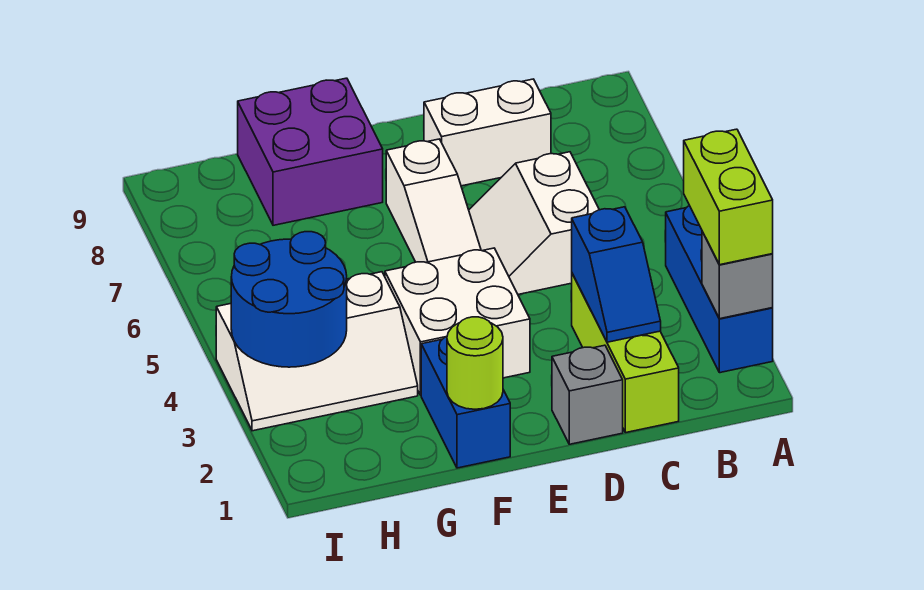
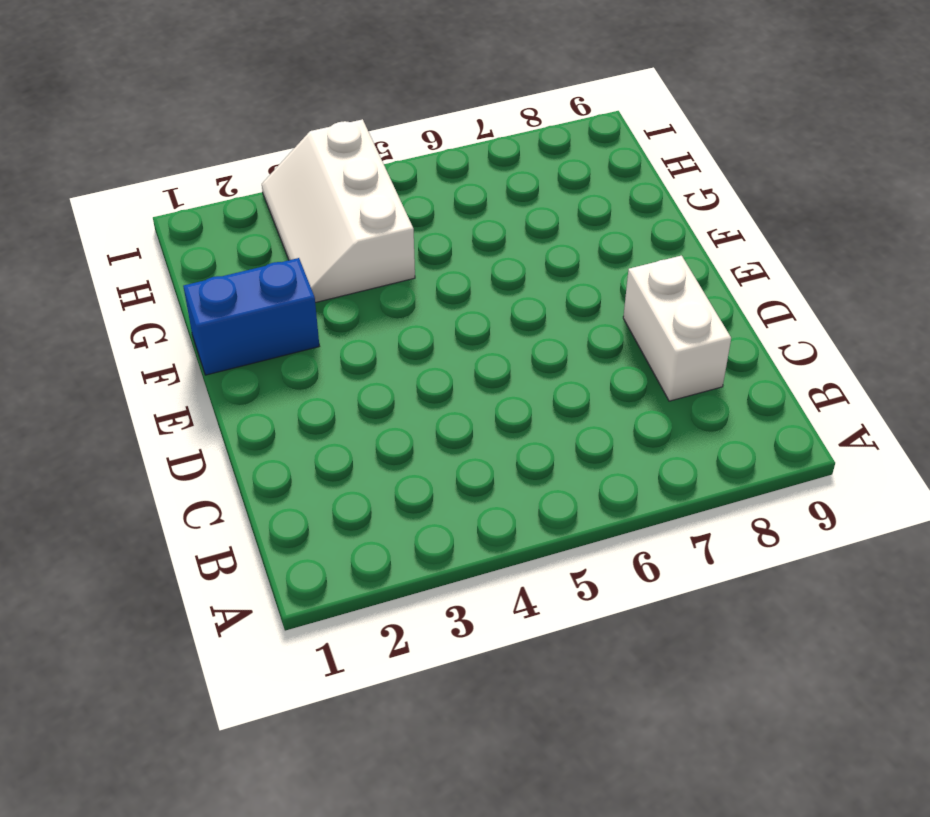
none -> blue 1x3 brick [666,206,773,373]
none -> lime 1x3 brick [572,274,679,433]
none -> white 2x2 slope [469,152,599,294]

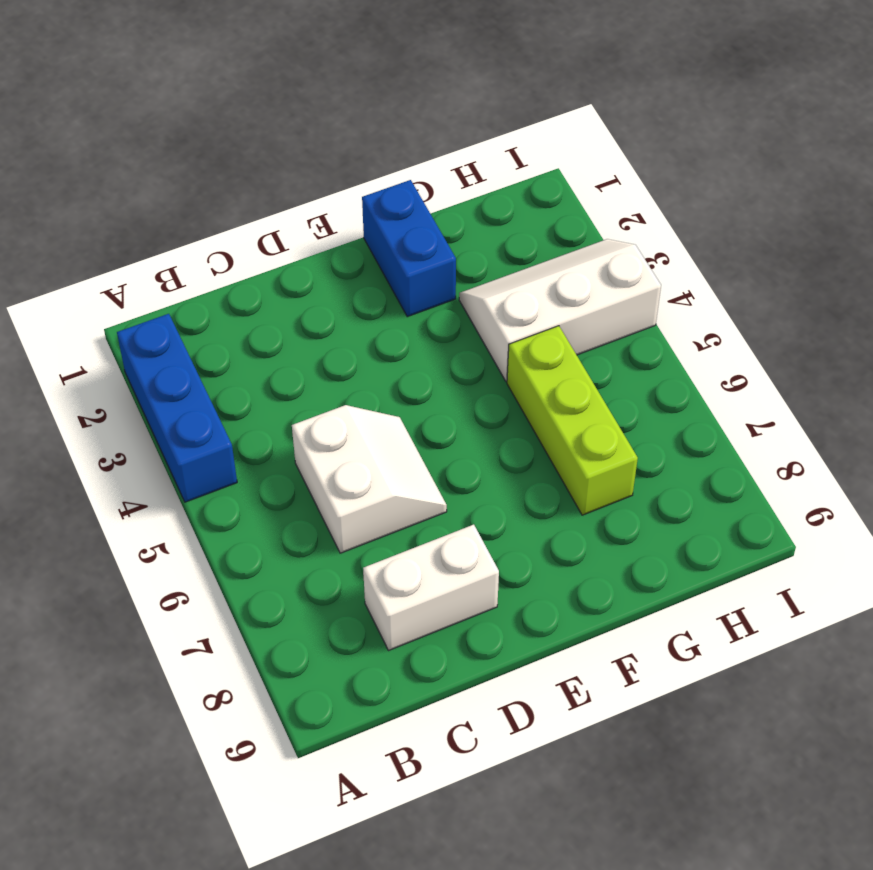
lime 1x3 brick [507,326,638,515] -> lime 1x3 brick moved to [572,274,679,433]
none -> grey 1x1 brick [552,345,623,444]
none -> white 2x2 brick [385,248,530,395]
none -> white 1x3 slope [386,139,481,262]

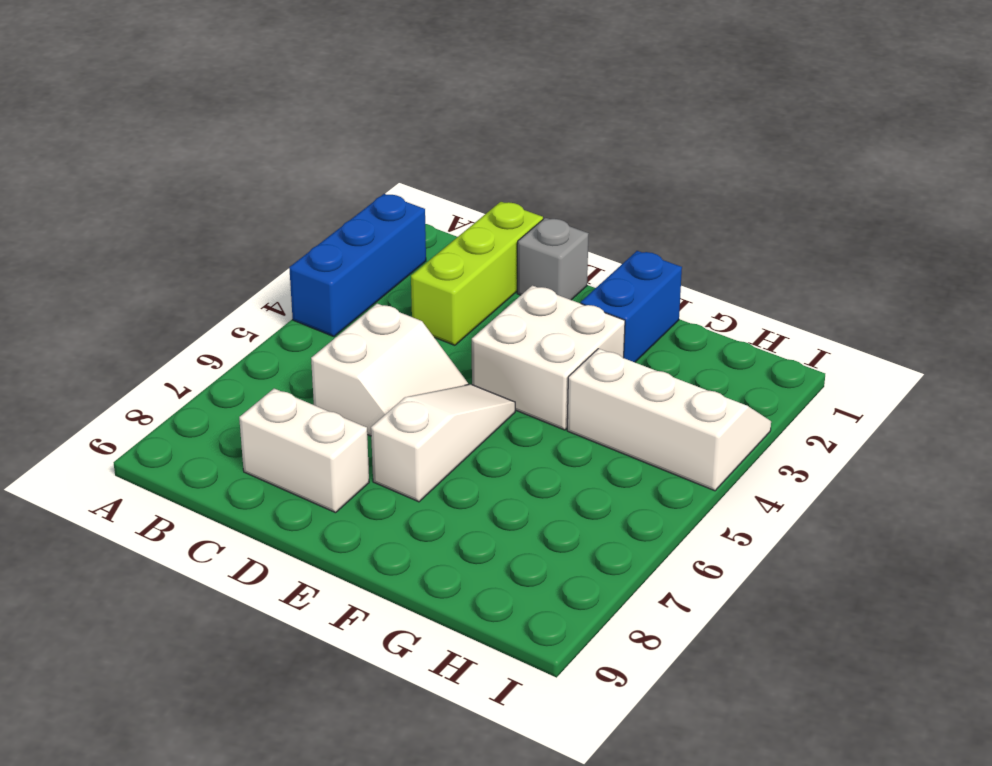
none -> purple 2x2 brick [238,78,383,225]
none -> grey 1x1 brick [702,232,773,319]
none -> blue 1x2 slope [572,207,661,342]

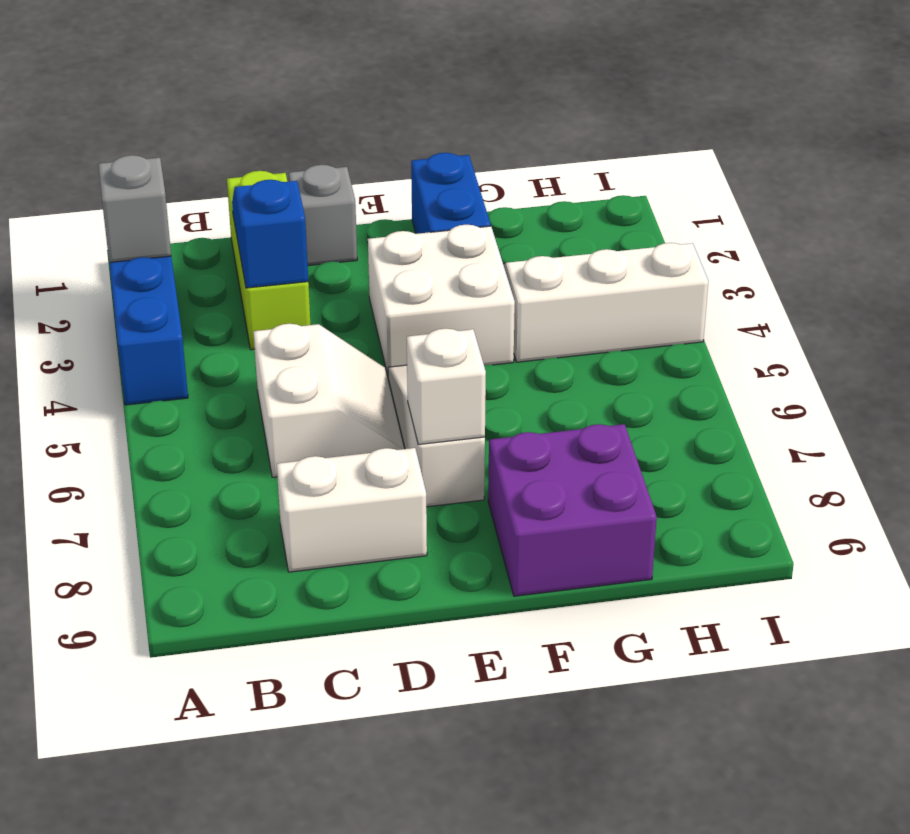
white 1x1 brick [407,328,486,444] -> none
none -> lime 1x1 round brick [447,317,503,409]
none -> blue 2x2 round brick [231,232,347,367]
none -> lime 1x2 brick [684,129,773,265]

